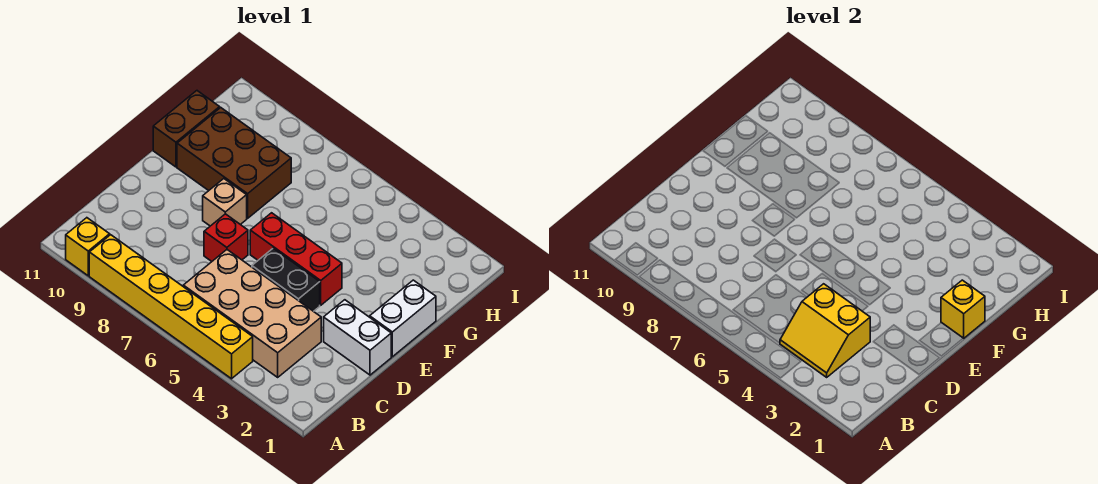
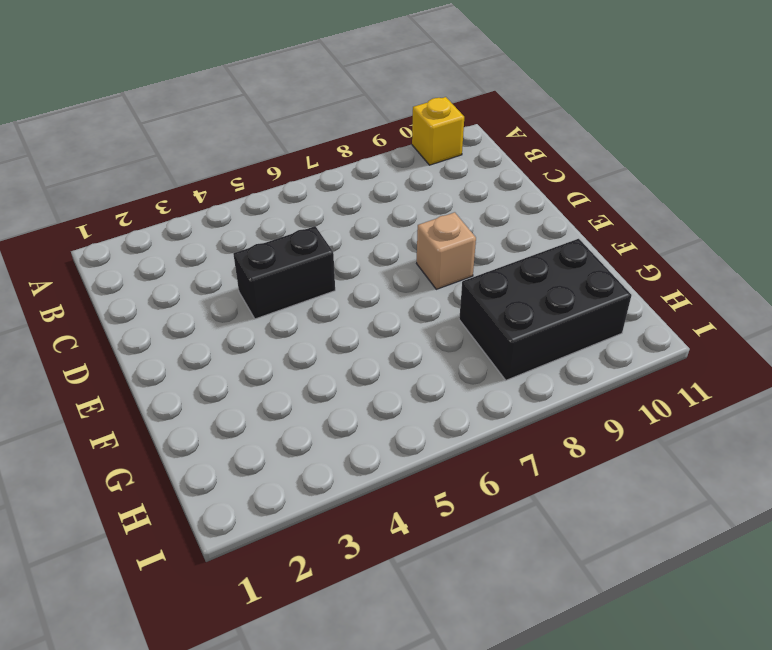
black 2x3 brick [459,239,632,380] -> brown 2x3 brick [177,108,291,218]
none -> yellow 1x6 brick [89,235,253,379]
none -> tan 2x4 brick [183,250,321,377]
none -> white 1x2 brick [324,300,391,375]

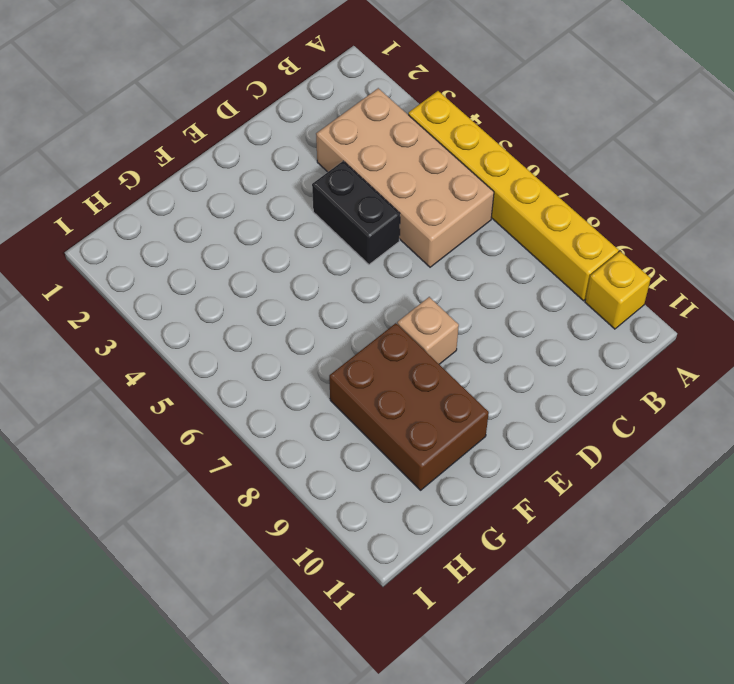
none -> white 1x2 brick [324,300,391,375]
none -> red 1x1 brick [204,214,248,261]
none -> white 1x2 brick [370,280,436,357]

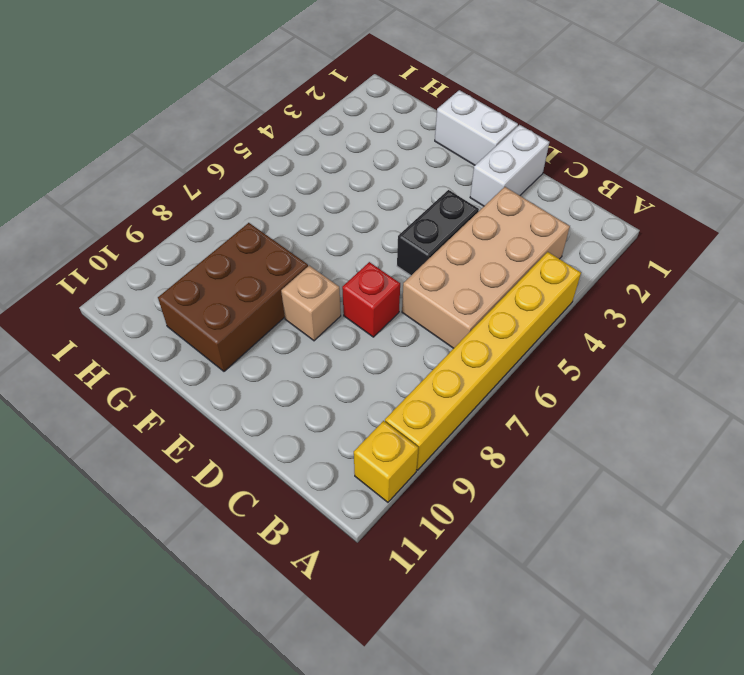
none -> red 1x3 brick [250,213,342,305]
none -> brown 1x2 brick [153,91,220,167]
none -> yellow 2x2 slope [780,284,870,377]

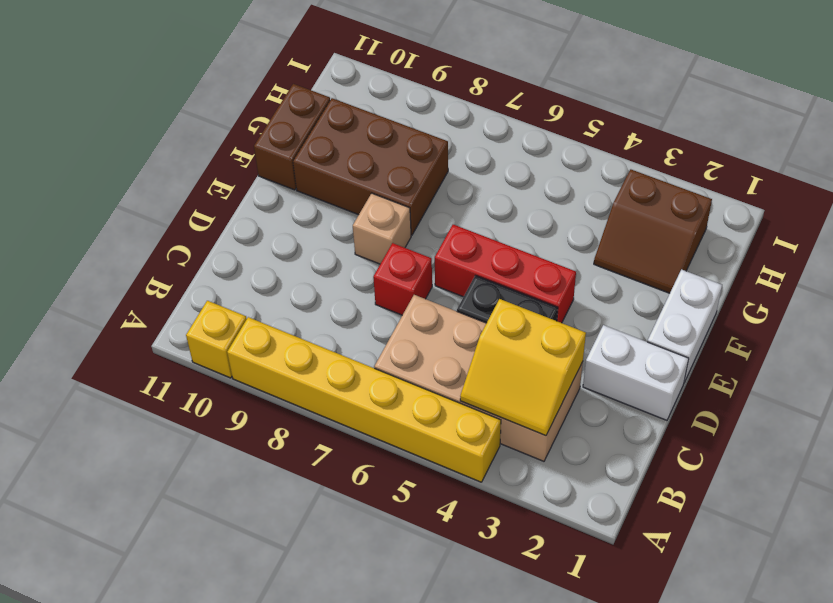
brown 2x2 slope [594,169,712,293] -> none
none -> yellow 1x1 brick [941,280,985,338]

